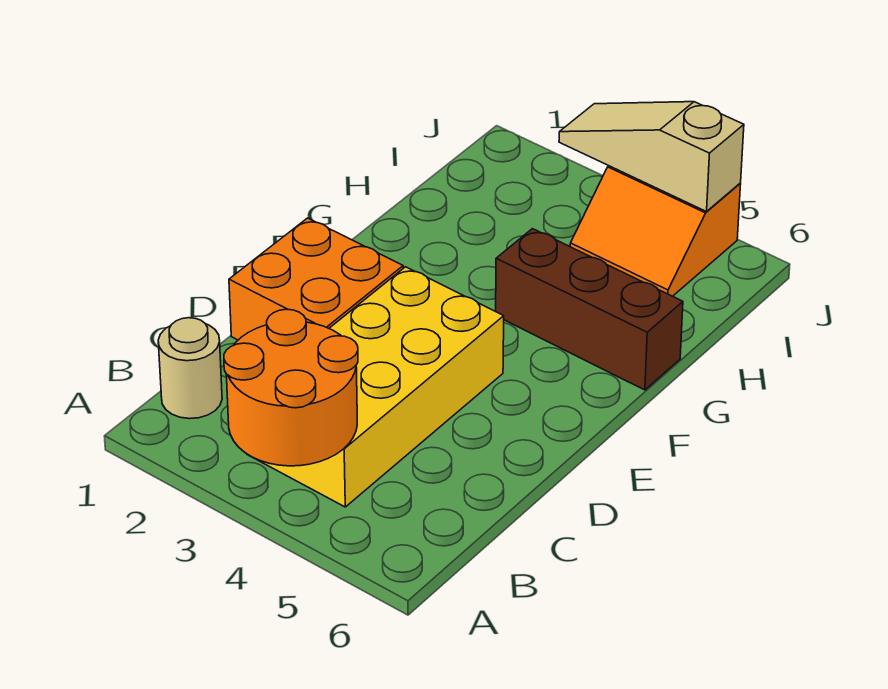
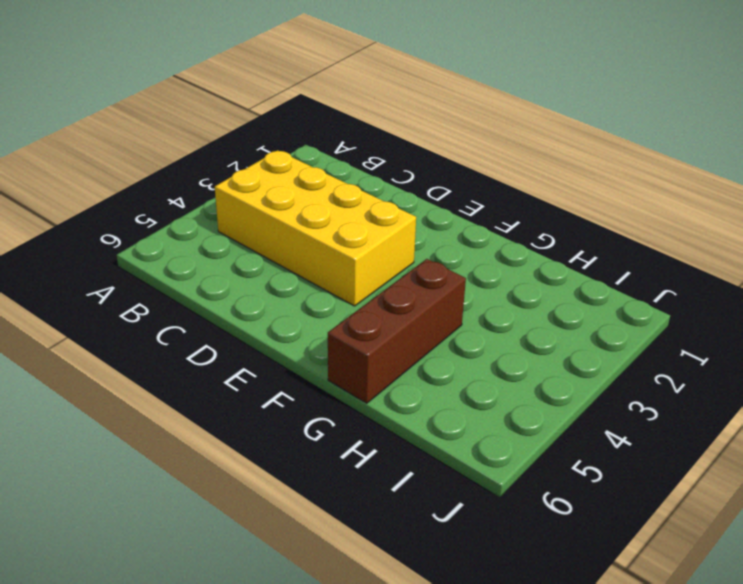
none -> tan 1x1 round brick [158,318,222,419]
none -> orange 2x2 brick [229,218,403,340]

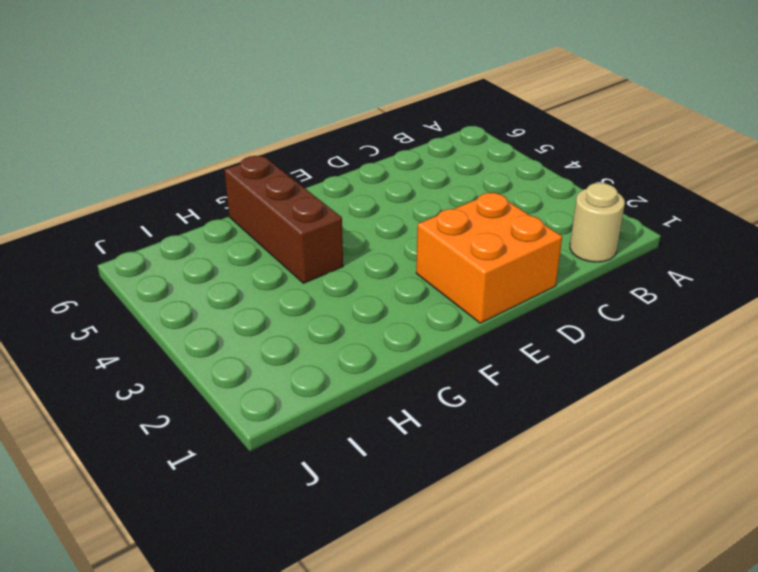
none -> yellow 2x4 brick [247,267,504,507]
none -> orange 2x2 slope [570,166,741,296]

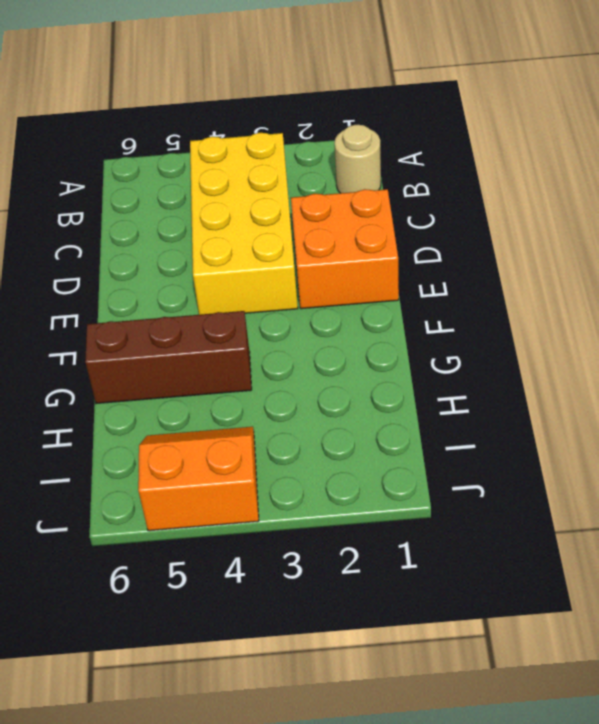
none -> orange 2x2 round brick [224,309,358,466]
none -> tan 1x3 slope [559,102,744,212]

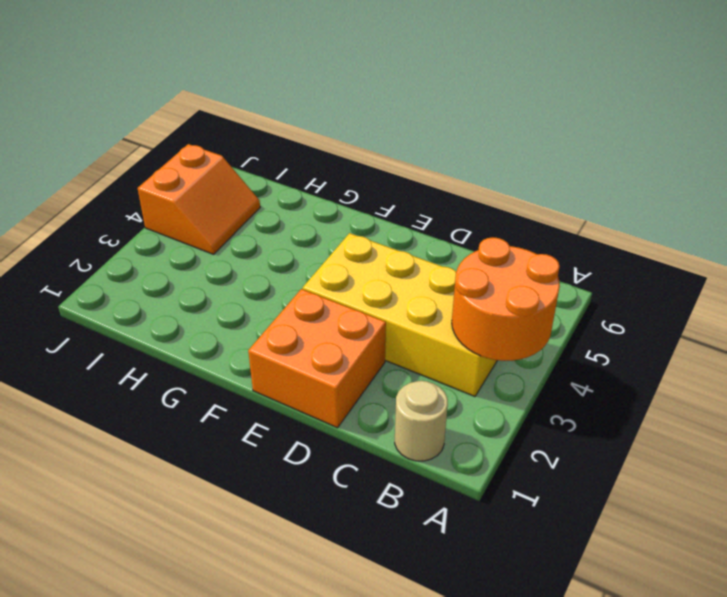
none -> brown 1x3 brick [496,229,683,390]
none -> tan 1x3 slope [559,102,744,212]

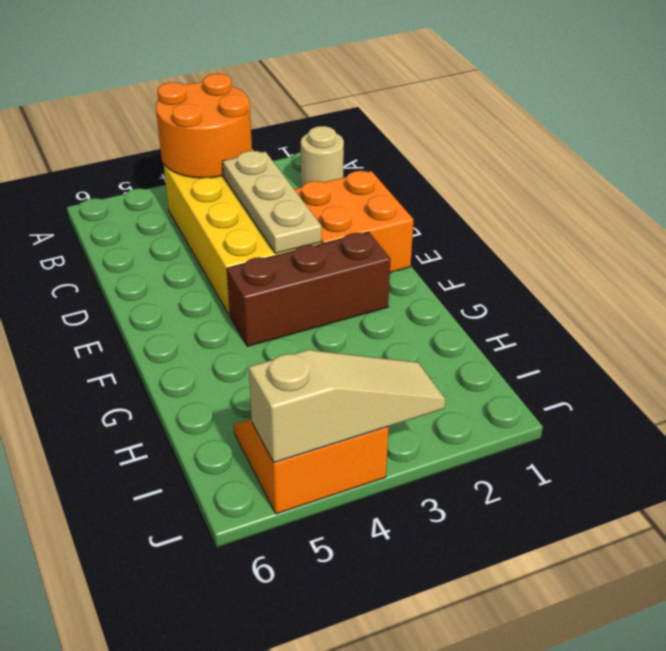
tan 1x3 plate [223,151,321,254] -> none
brown 1x3 brick [227,232,391,346] -> brown 1x3 brick moved to [496,229,683,390]

